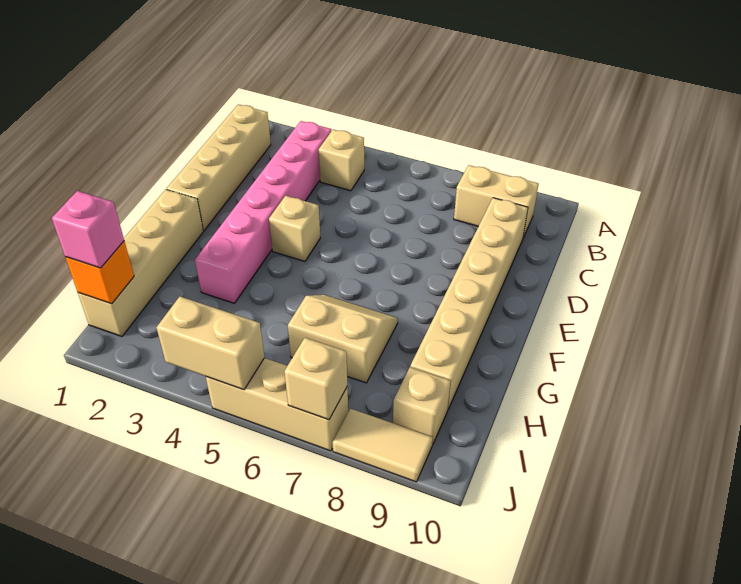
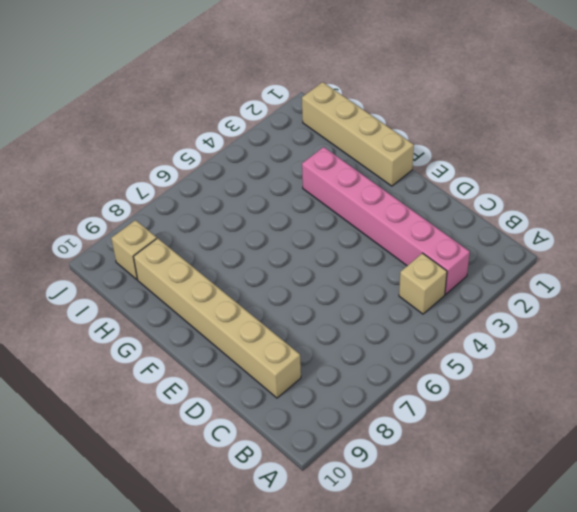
none -> tan 1x4 brick [167,105,271,231]
none -> tan 1x2 brick [454,165,539,238]
none -> tan 1x1 brick [269,196,320,261]

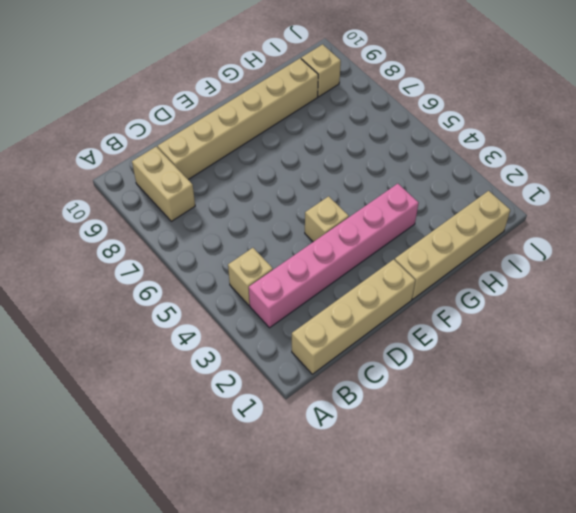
none -> tan 2x2 slope [288,295,398,383]
none -> tan 1x3 brick [206,358,348,451]
none -> tan 1x2 tile [333,409,433,482]

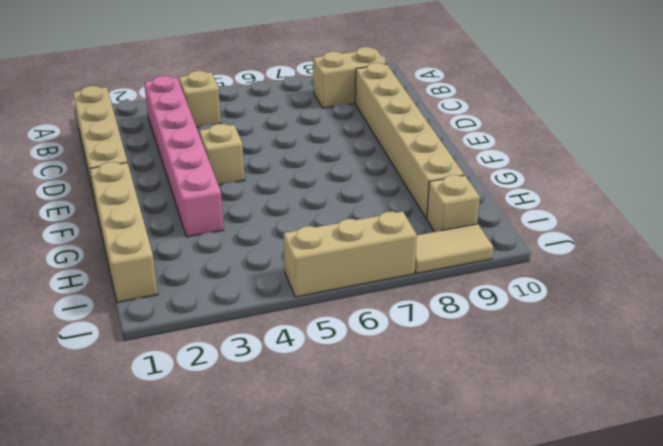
none -> tan 2x2 slope [288,295,398,383]
none -> orange 1x1 brick [65,241,134,304]
none -> tan 1x2 brick [156,297,265,390]

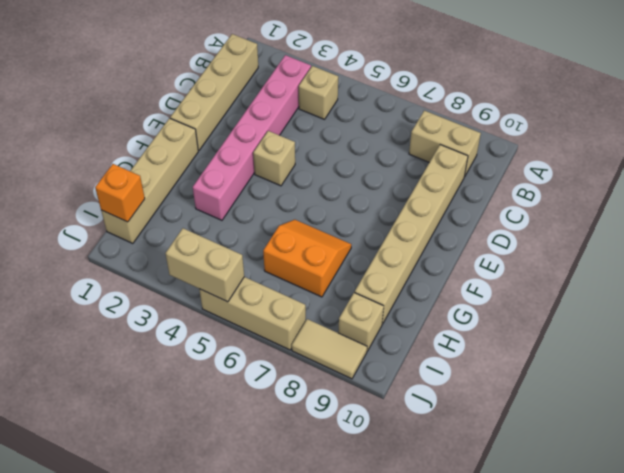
orange 2x2 slope [263,220,351,297] -> tan 2x2 slope [288,295,398,383]
none -> tan 1x1 brick [284,338,347,420]
none -> pink 1x1 brick [52,191,124,268]

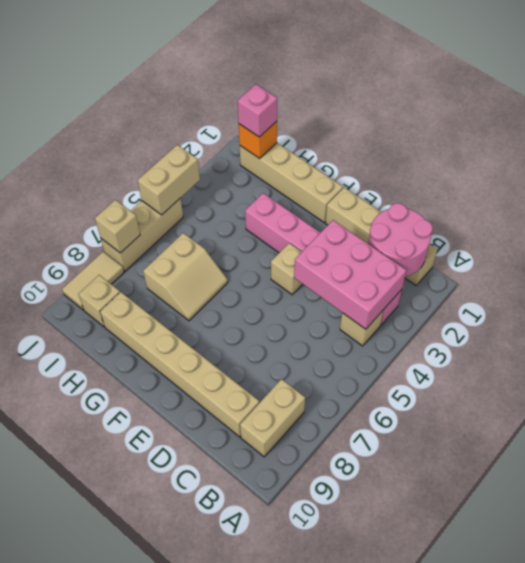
pink 2x2 round brick [368,203,433,277] -> none
pink 2x3 brick [294,220,406,329] -> none

